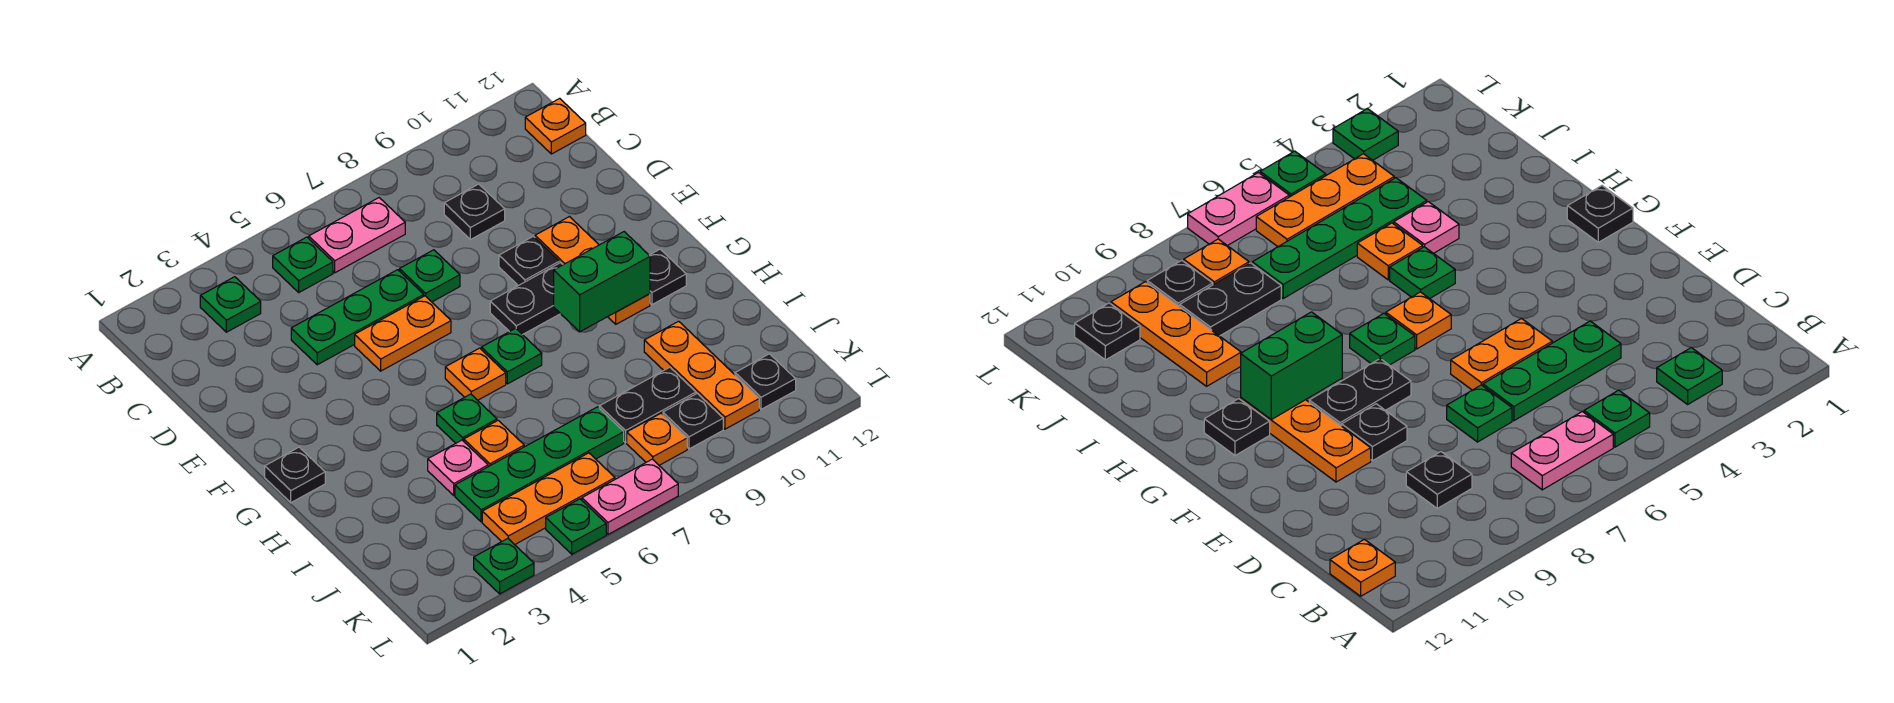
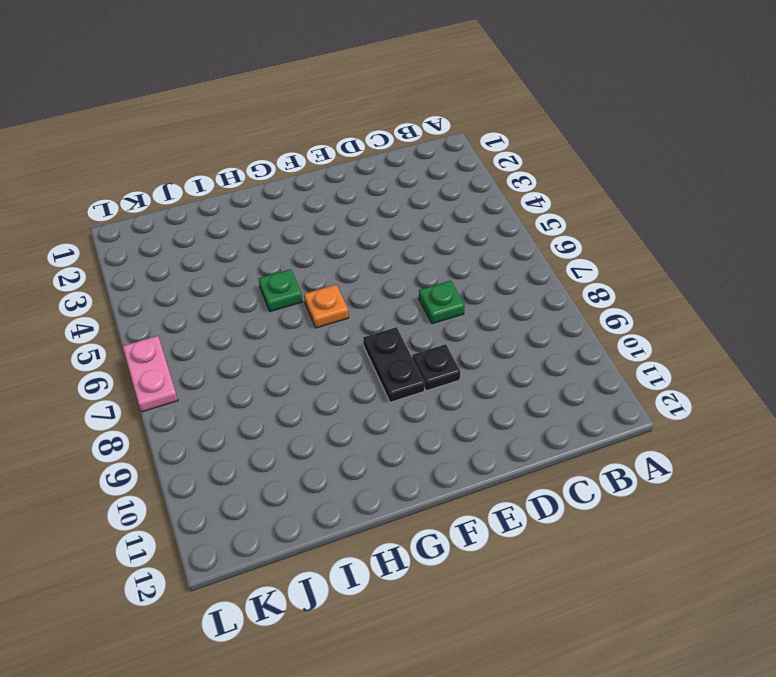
none -> green 1x1 plate [200,277,261,332]
none -> green 1x1 plate [273,237,333,292]
none -> pink 1x2 plate [309,198,405,273]

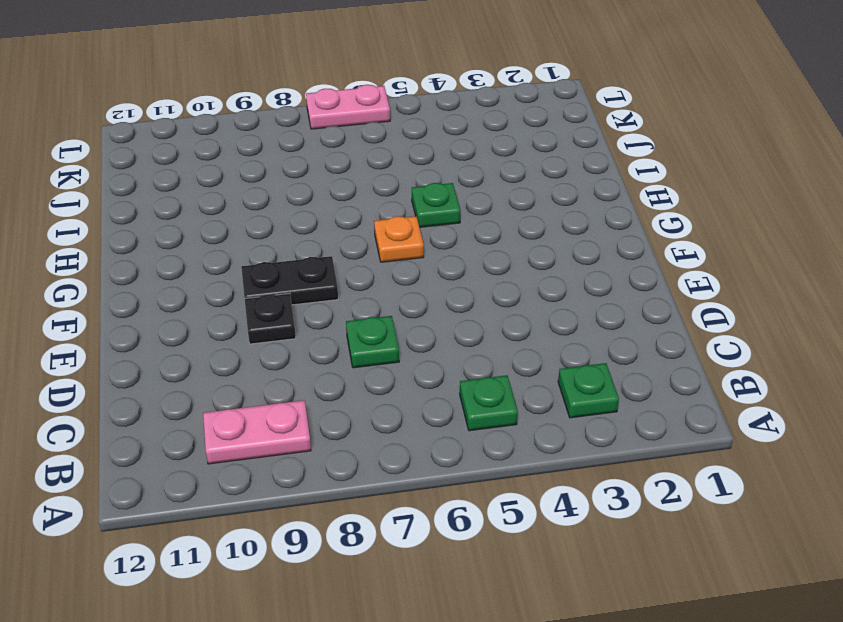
pink 1x2 plate [203,400,311,464] -> pink 1x2 plate moved to [309,198,405,273]
none -> orange 1x1 plate [525,98,586,154]
none -> black 1x1 plate [444,184,505,240]
none -> green 1x3 plate [291,270,424,365]

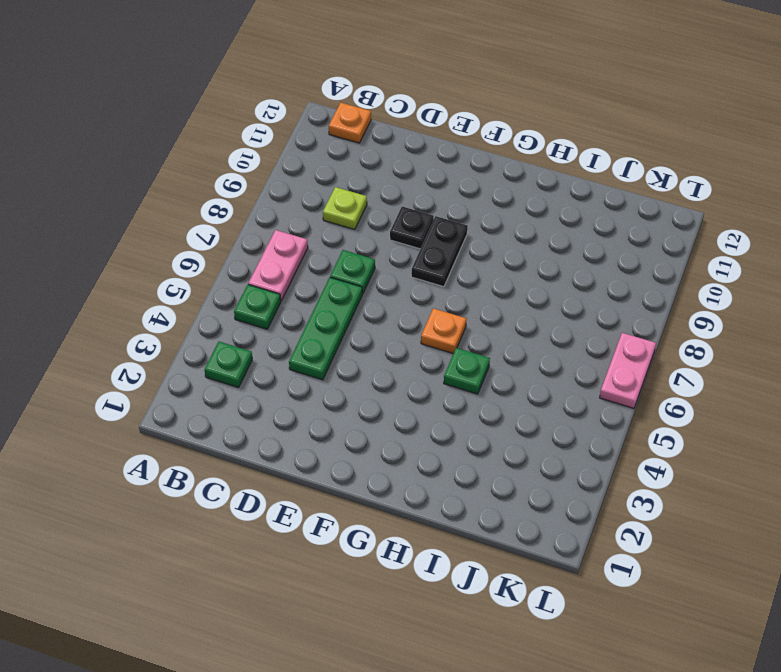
lime 1x1 plate [323,187,367,230] -> black 1x1 plate [444,184,505,240]
none -> orange 1x2 plate [355,296,451,371]
none -> orange 1x3 plate [535,217,650,324]
none -> black 1x1 plate [265,447,325,503]

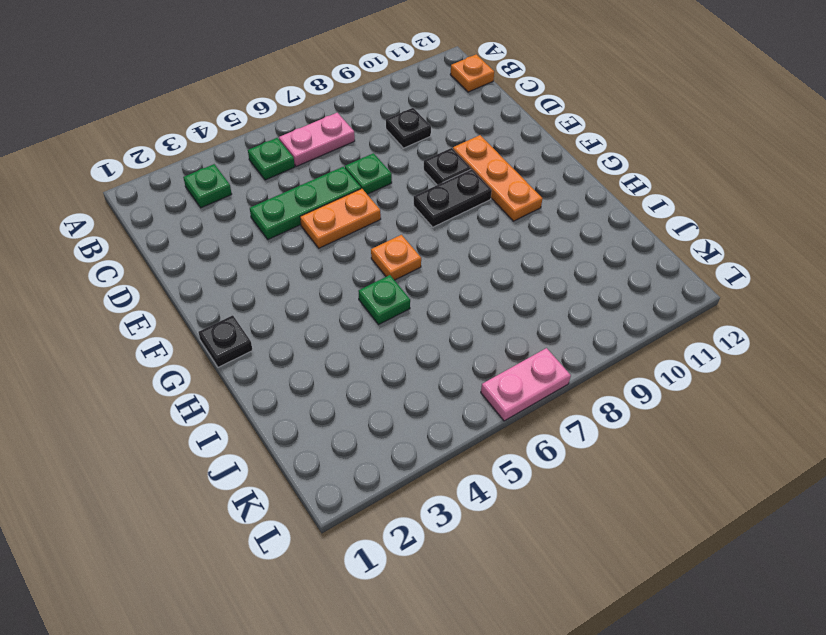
none -> green 1x1 plate [481,328,542,384]
none -> black 1x1 plate [649,249,686,305]
none -> pink 1x1 plate [428,440,488,495]

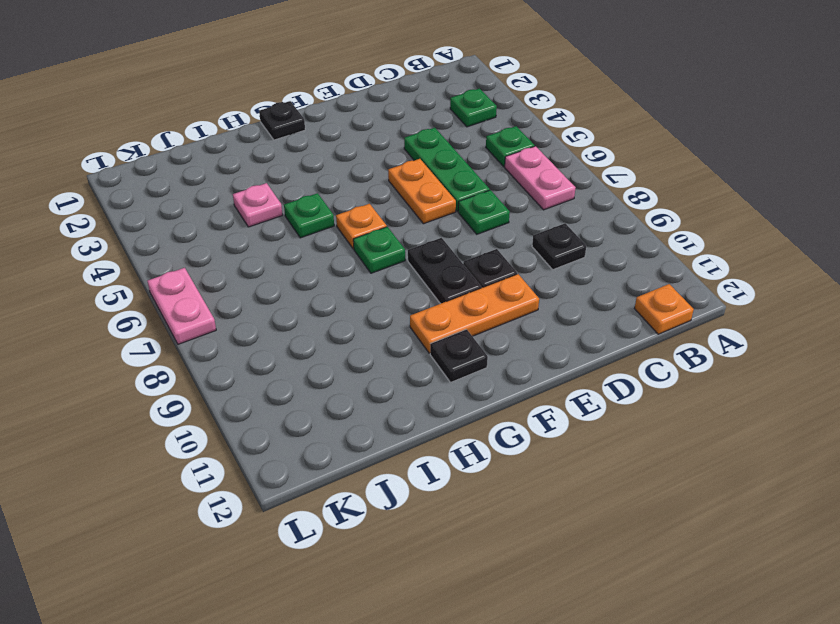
none -> orange 1x1 plate [464,420,524,467]
none -> orange 1x3 plate [644,321,759,429]
none -> green 1x4 plate [455,407,624,522]

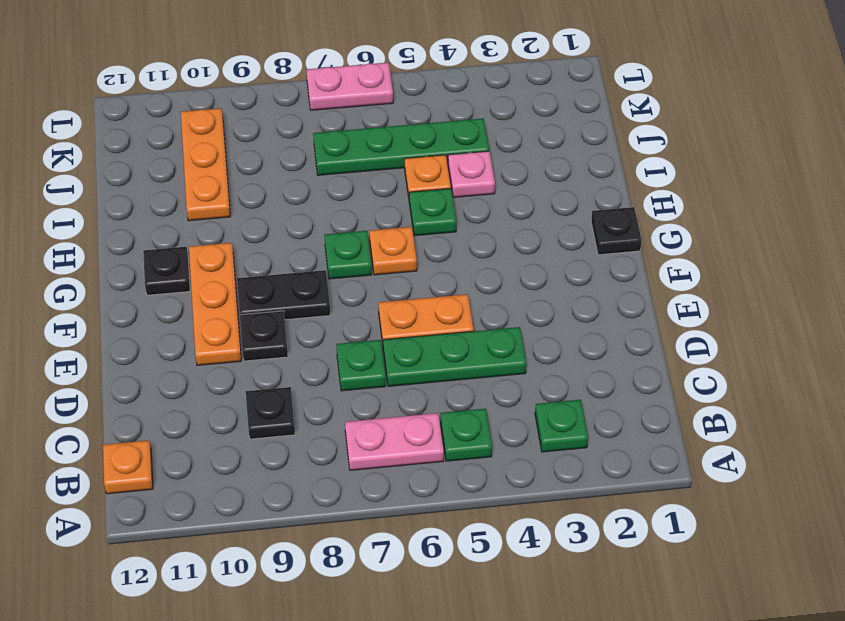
none -> black 1x2 plate [599,367,696,442]
none -> orange 1x3 plate [482,453,615,545]
none -> orange 1x1 plate [627,413,687,465]

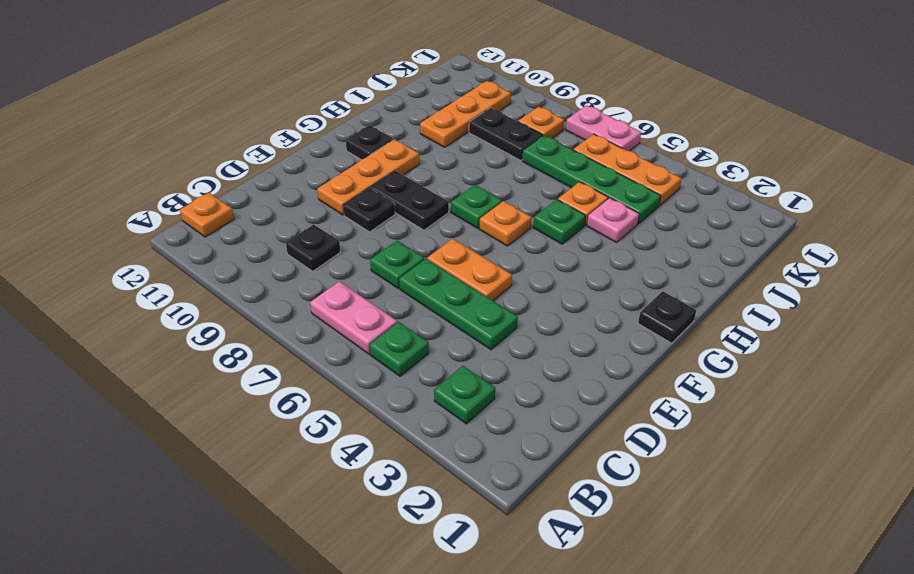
none -> black 1x1 plate [663,393,723,449]
none -> black 1x1 plate [735,354,796,409]
none -> green 1x1 plate [474,539,534,594]

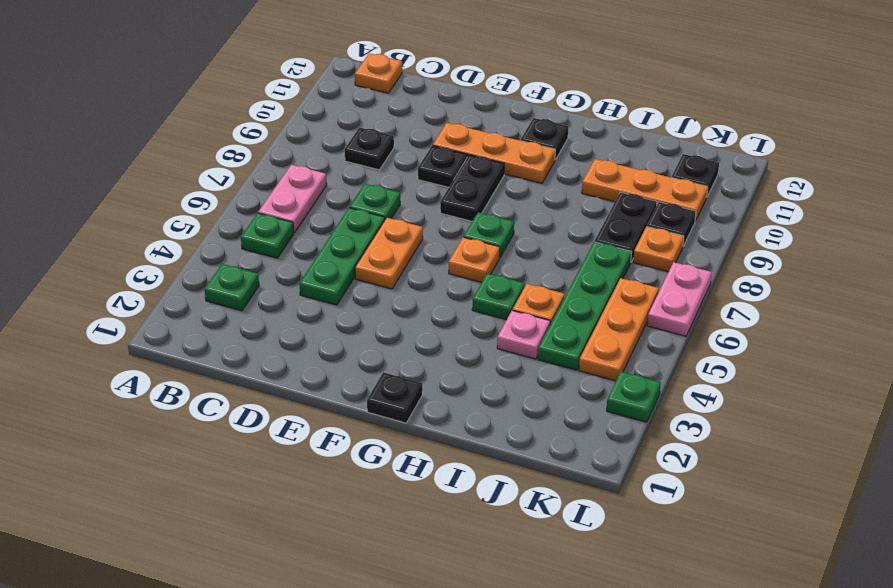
none -> green 1x1 plate [546,499,606,554]
none -> green 1x2 brick [554,232,650,332]

